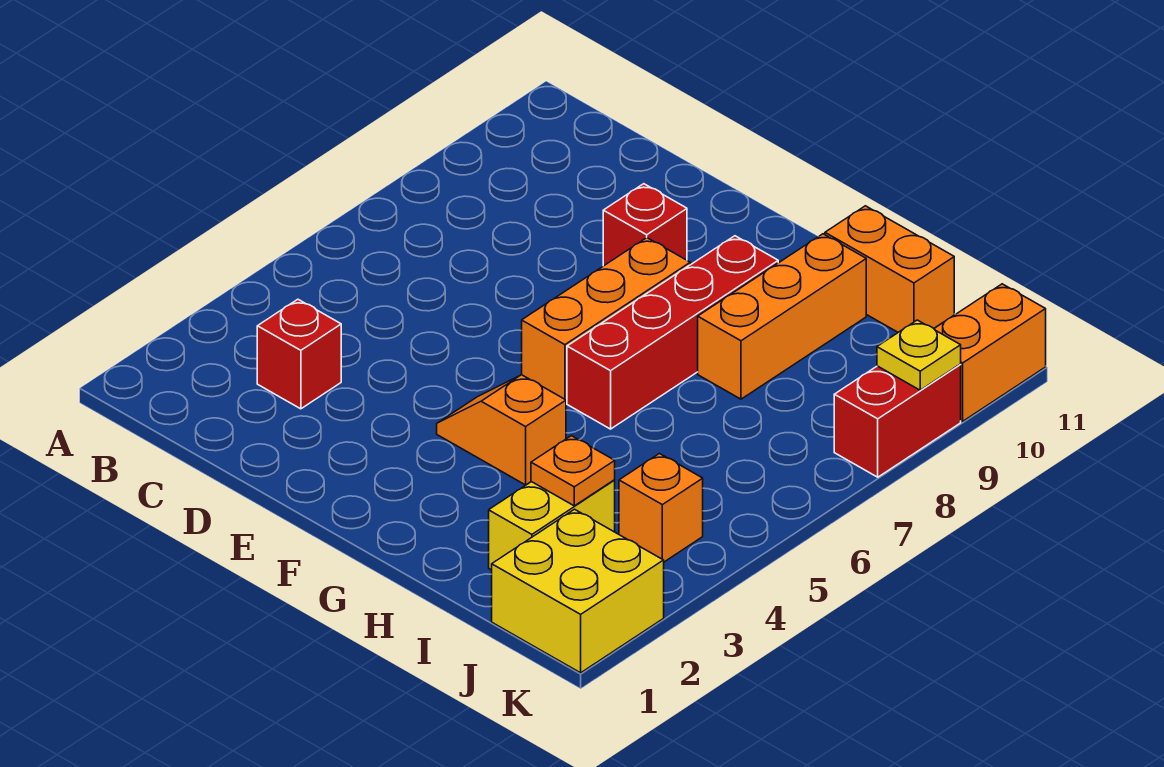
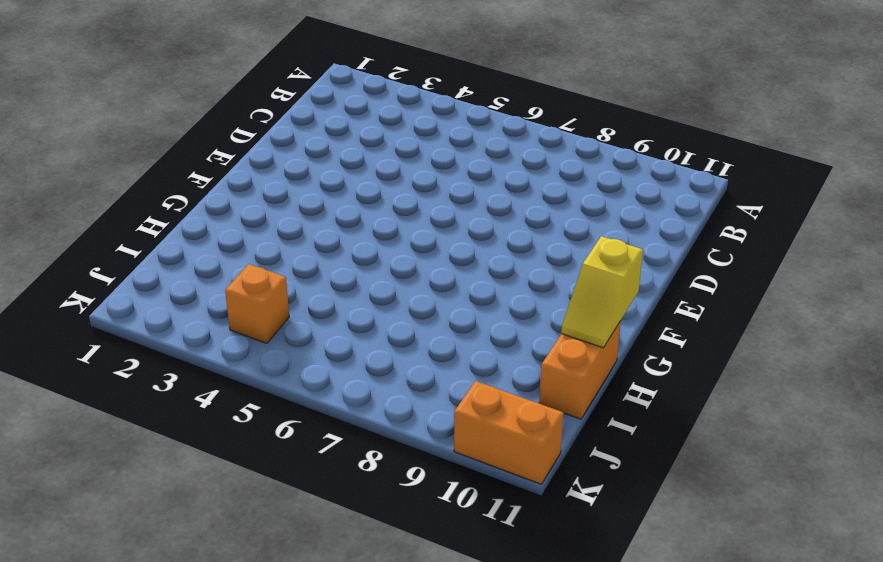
yellow 1x2 slope [561,236,643,348] -> none
none -> red 1x1 brick [257,299,341,409]
none -> red 1x1 brick [603,184,687,266]
none -> orange 1x2 slope [437,375,566,485]

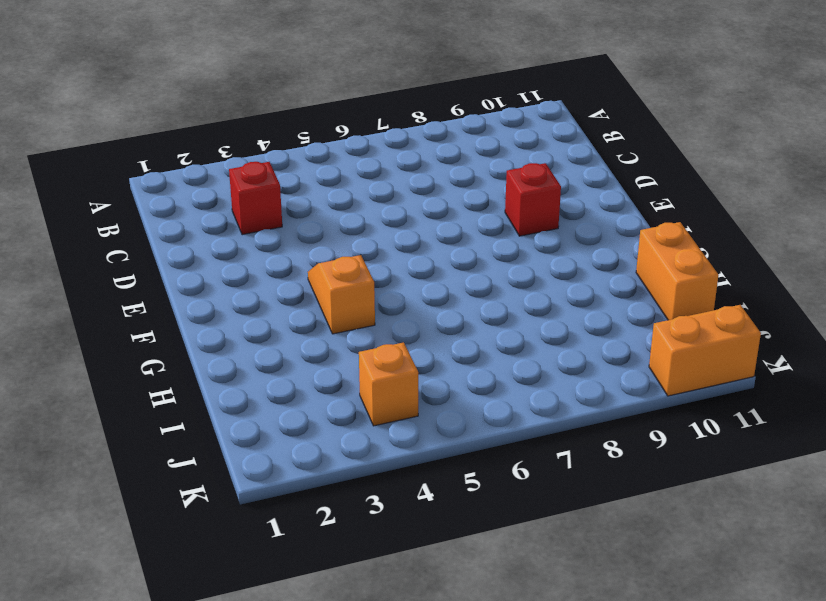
none -> orange 1x3 brick [522,238,690,402]
none -> red 1x4 brick [567,236,778,429]
none -> orange 1x3 brick [698,234,866,399]

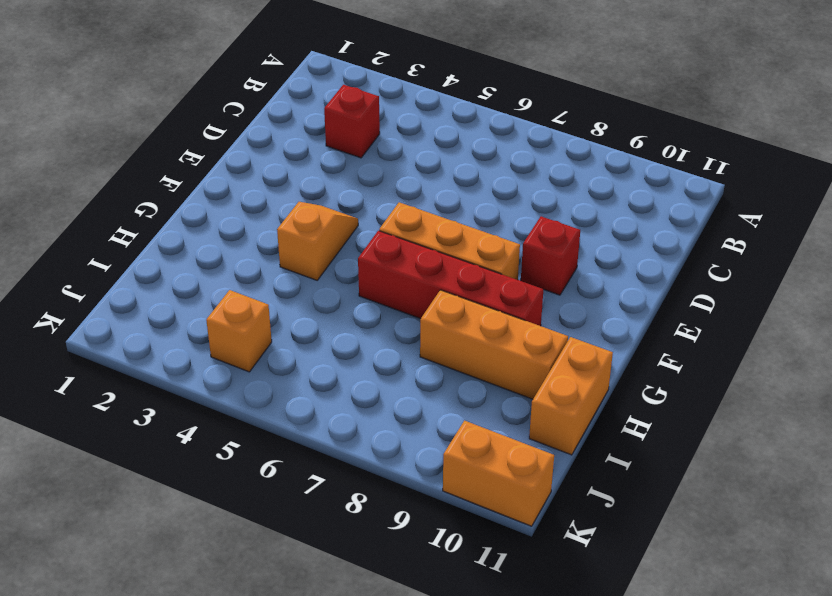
none -> yellow 1x2 brick [489,480,615,570]
none -> yellow 2x2 brick [492,509,664,673]
none -> red 1x2 brick [834,365,961,477]

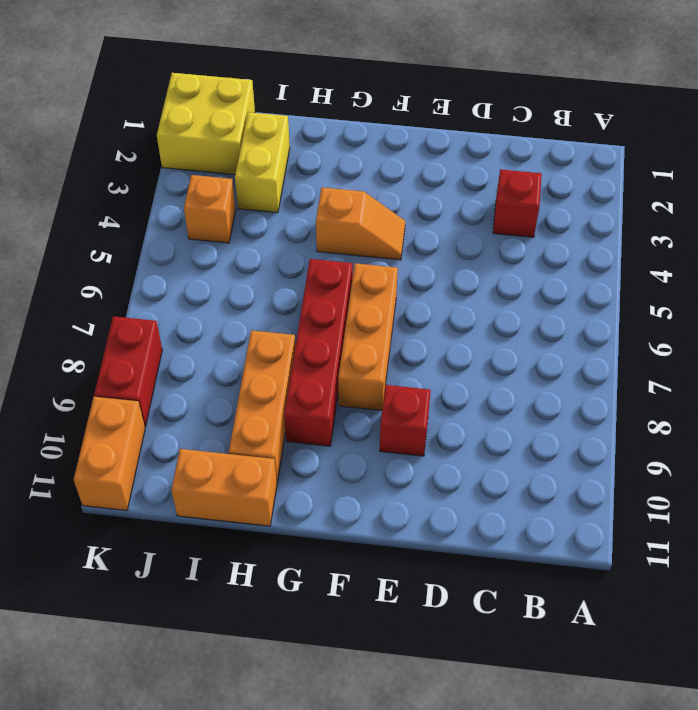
none -> orange 1x1 plate [531,436,615,506]
none -> yellow 1x1 plate [877,320,961,390]

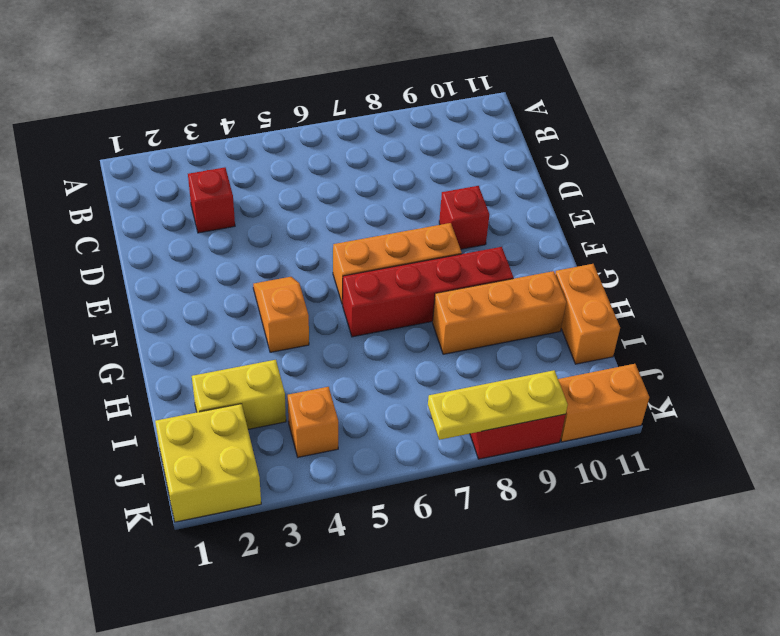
yellow 1x3 plate [428,370,568,440] -> yellow 1x1 plate [877,320,961,390]
none -> orange 1x1 plate [531,436,615,506]

